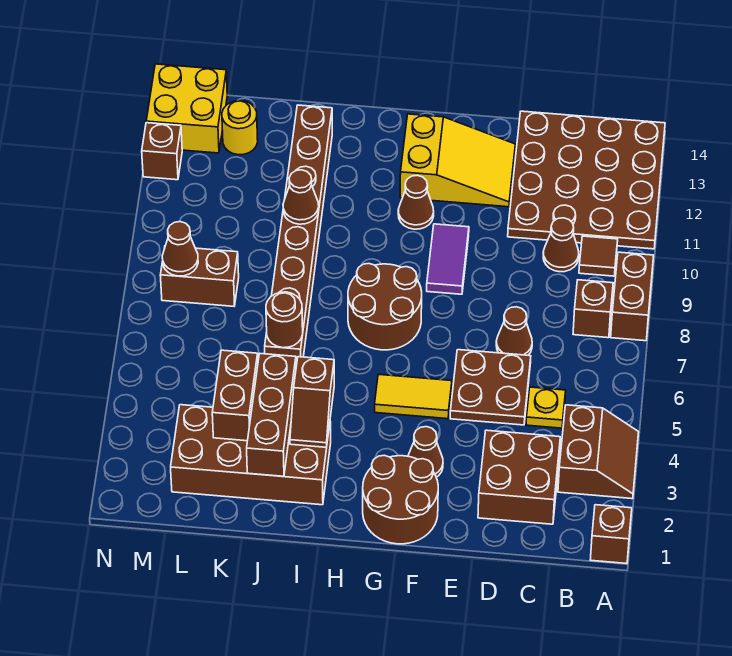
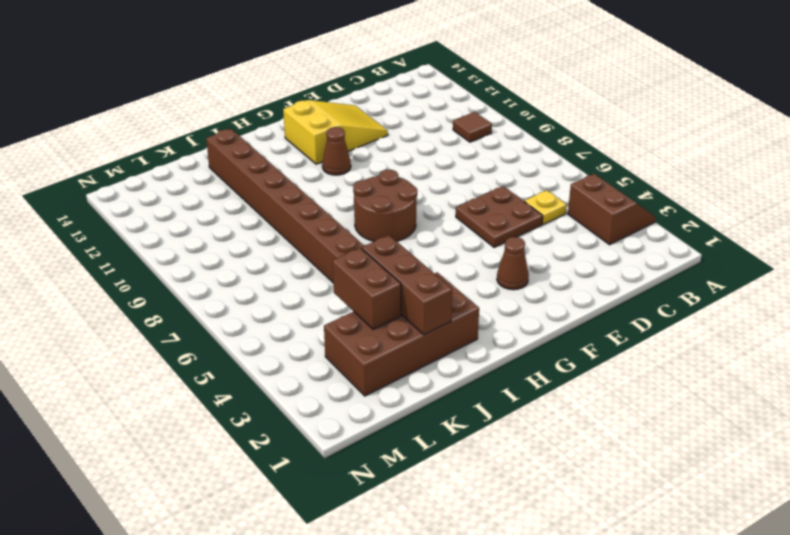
none -> brown 1x1 brick [590,505,632,564]
none -> brown 1x2 brick [611,252,654,341]
none -> brown 4x4 plate [508,111,665,249]
none -> brown 1x1 brick [573,280,613,338]

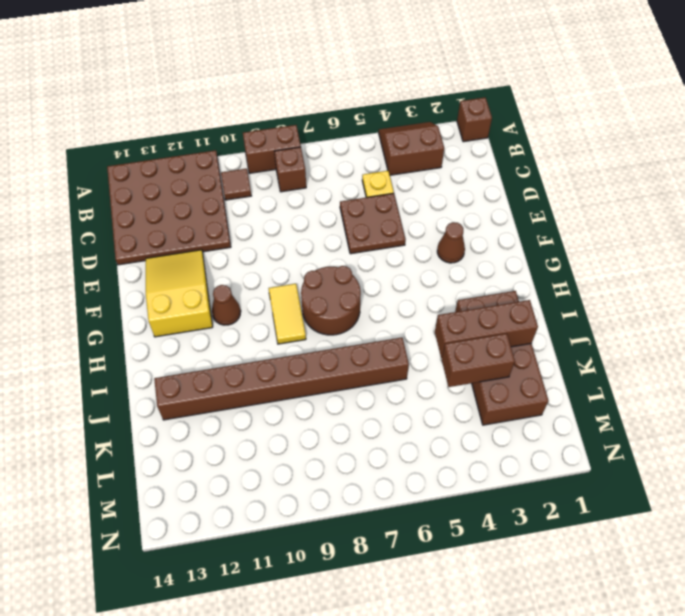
yellow 1x2 tile [269,284,306,344] -> yellow 1x2 tile moved to [375,374,452,419]
none -> brown 2x2 brick [478,430,560,524]
none -> brown 1x1 cone [543,218,579,272]
none -> brown 1x1 cone [496,307,532,355]
none -> brown 2x2 round brick [363,455,438,544]

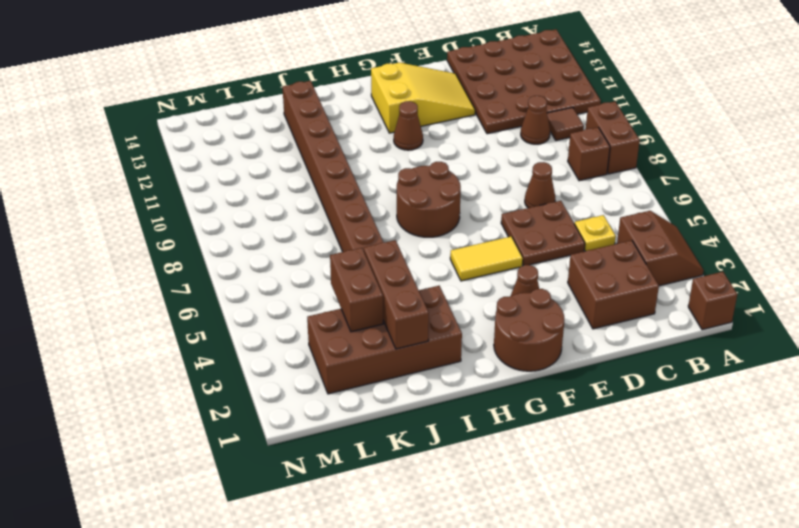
none -> purple 1x2 tile [427,224,469,294]
none -> brown 1x2 brick [160,248,239,306]
none -> yellow 1x1 round brick [222,101,258,155]
none -> yellow 2x2 brick [146,64,227,153]

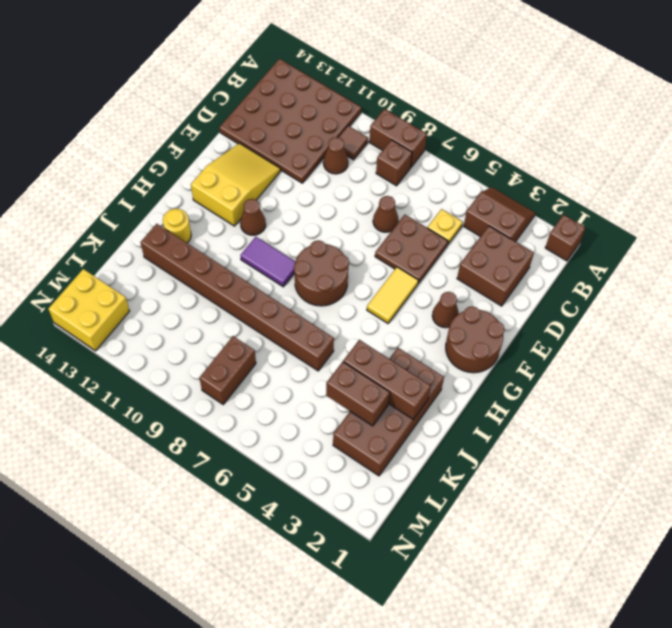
purple 1x2 tile [240,237,295,287] -> purple 1x2 tile moved to [427,224,469,294]
yellow 1x1 round brick [163,209,191,243] -> yellow 1x1 round brick moved to [222,101,258,155]
none -> brown 1x1 brick [142,123,182,180]
none -> brown 1x2 slope [290,357,334,447]
none -> brown 1x1 round brick [266,292,303,348]
none -> brown 1x1 cone [283,170,319,224]

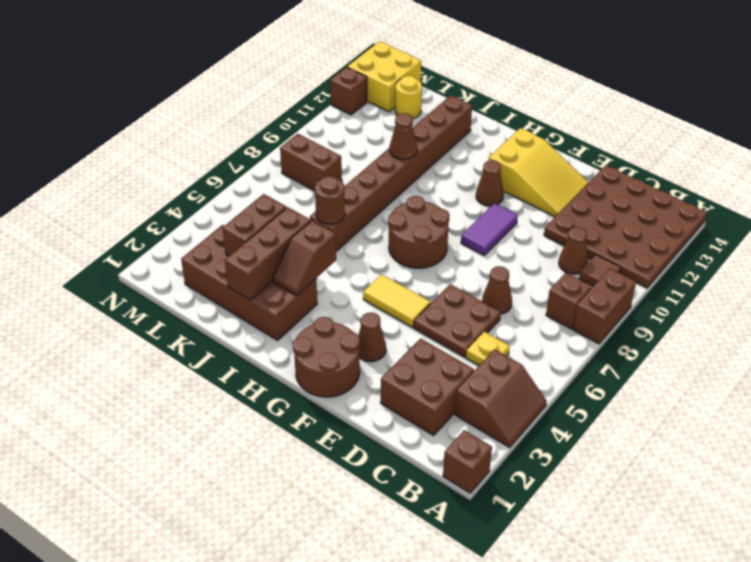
none -> brown 1x1 cone [162,222,198,276]

